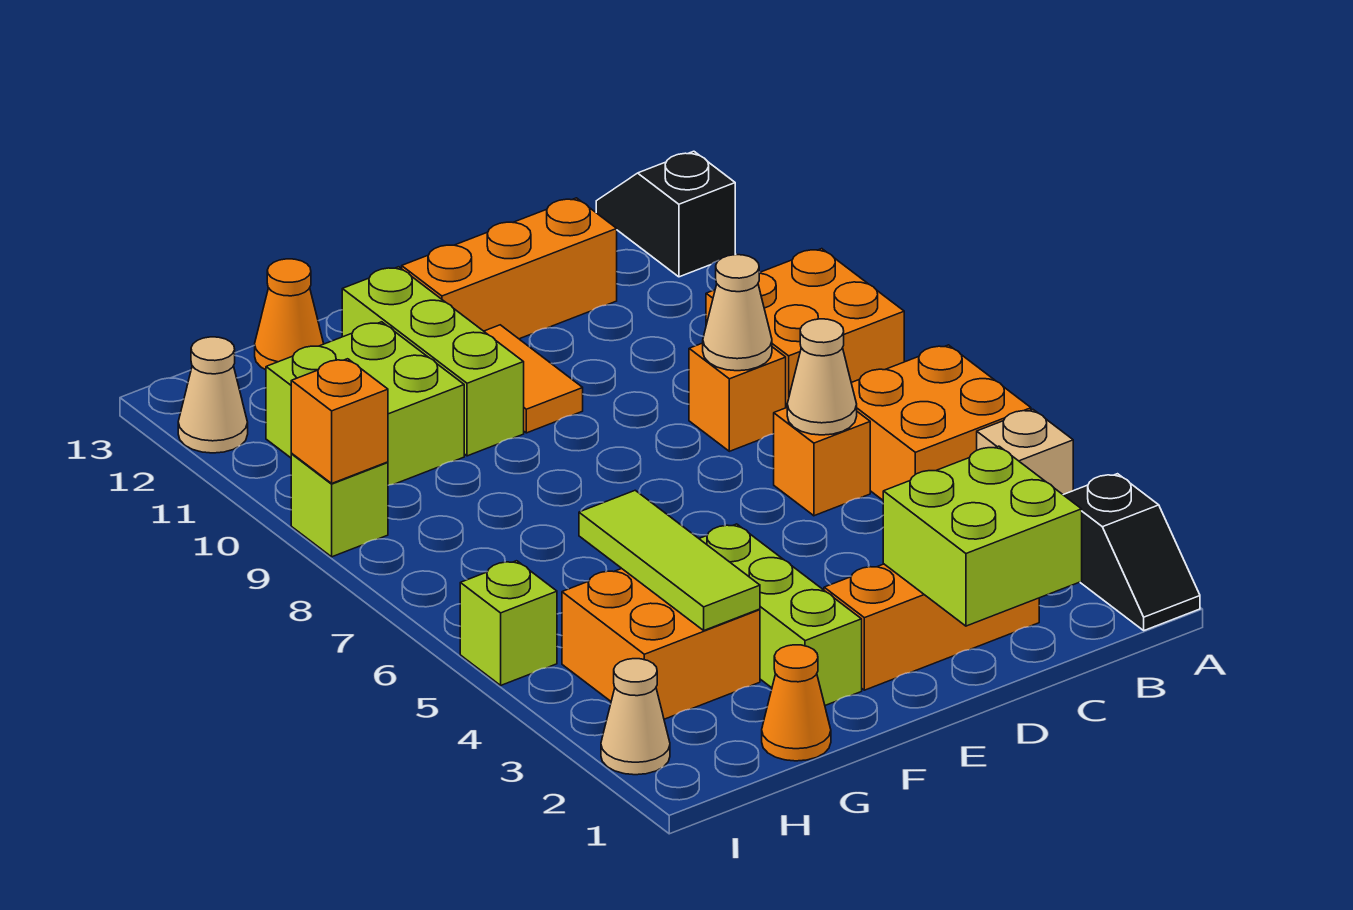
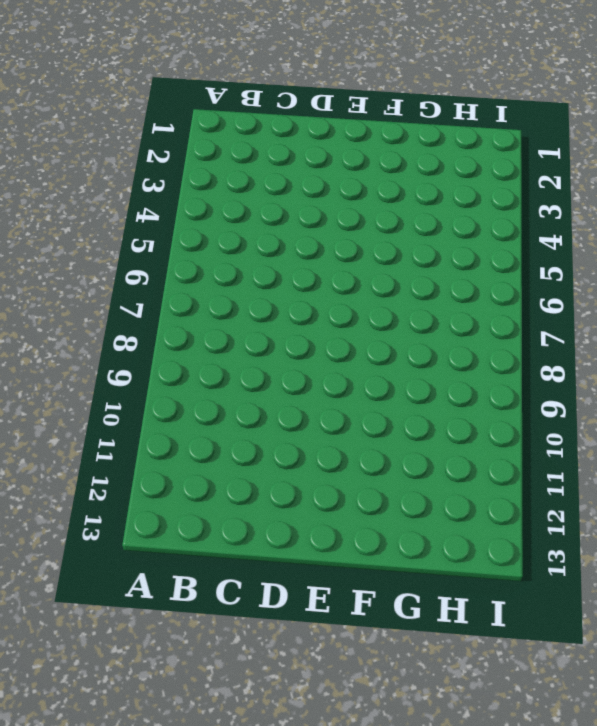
none -> black 1x2 slope [1064,474,1200,630]
none -> tan 1x1 brick [977,409,1073,495]
none -> orange 2x2 brick [851,345,1031,500]

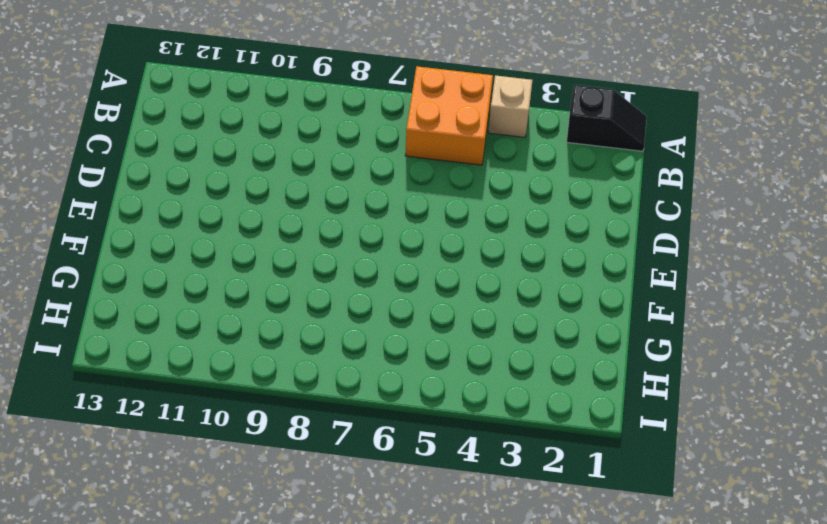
none -> orange 2x2 brick [706,249,904,408]
none -> black 1x2 slope [596,151,735,277]
none -> orange 1x3 brick [824,564,1039,690]

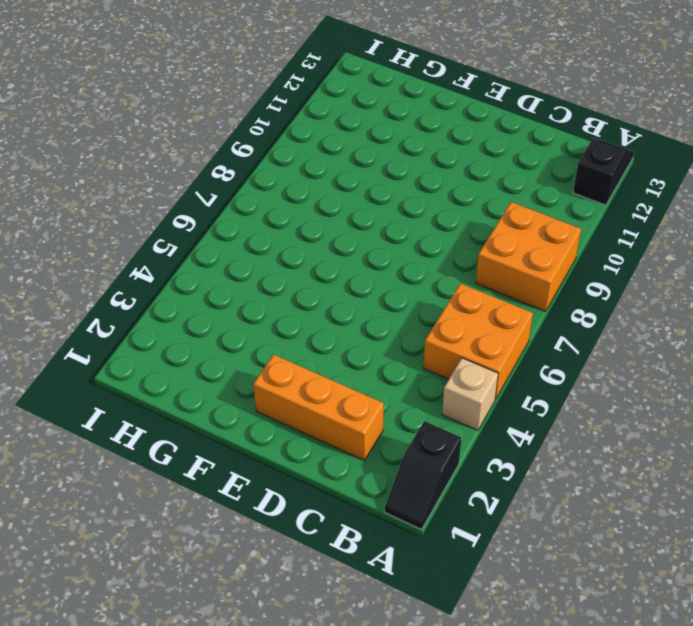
none -> orange 1x1 brick [774,408,870,516]
none -> orange 1x1 brick [689,343,786,451]
none -> orange 1x3 brick [402,198,617,339]

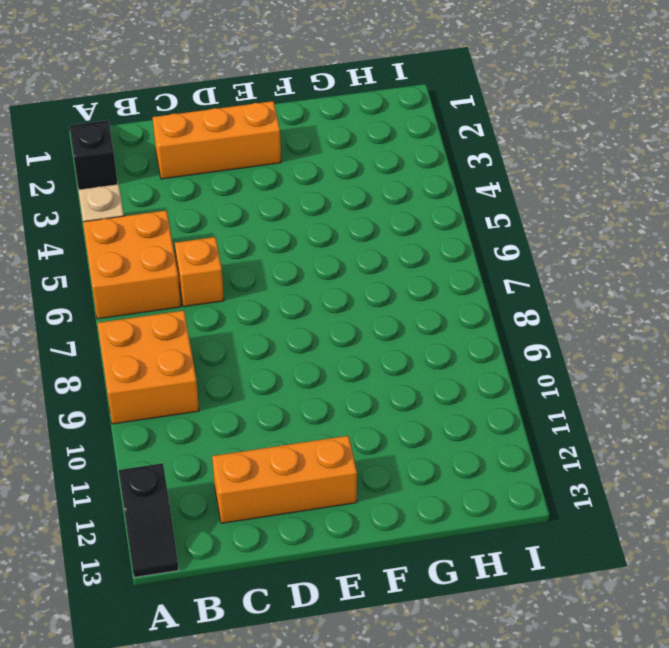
none -> orange 1x1 brick [689,343,786,451]
none -> orange 1x2 tile [484,325,583,433]
none -> lime 1x3 brick [699,524,862,705]

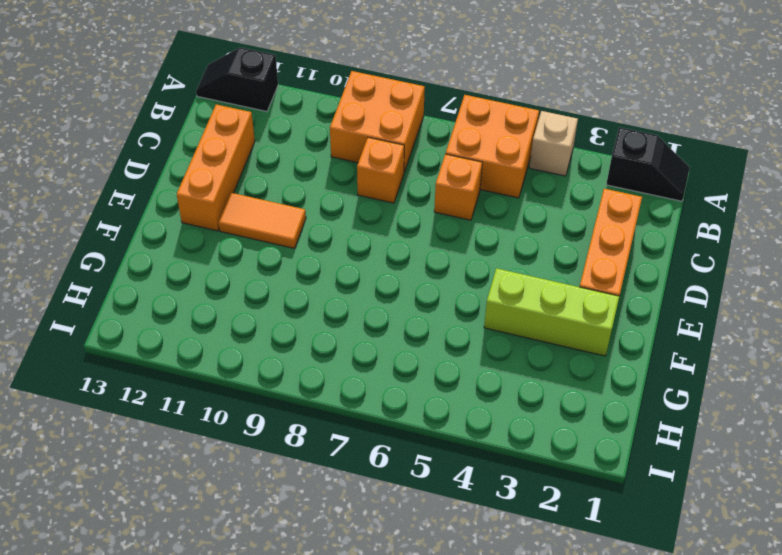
none -> lime 1x3 brick [342,267,524,456]
none -> orange 1x1 cone [762,645,831,761]
none -> orange 2x2 brick [562,569,760,719]

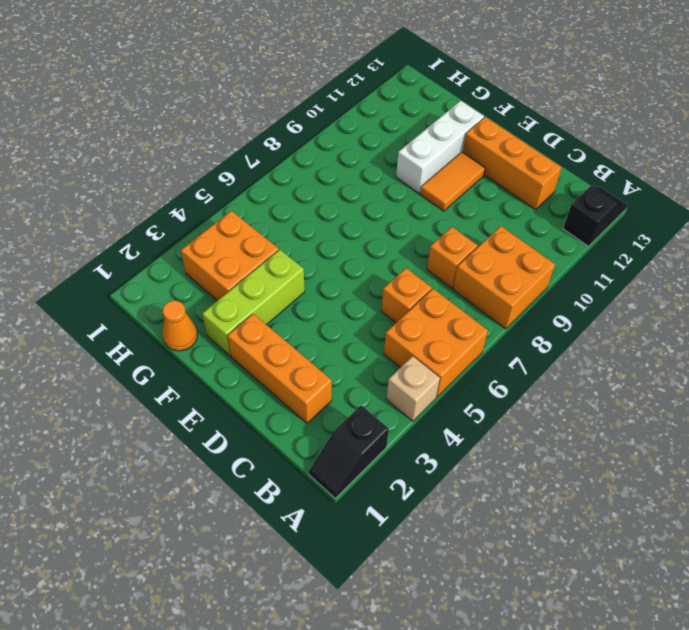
white 1x3 brick [396,101,484,193] -> lime 1x3 brick [342,267,524,456]
none -> lime 2x2 brick [266,322,464,485]
none -> orange 1x1 cone [255,259,324,370]
none -> tan 1x1 cone [601,659,670,775]

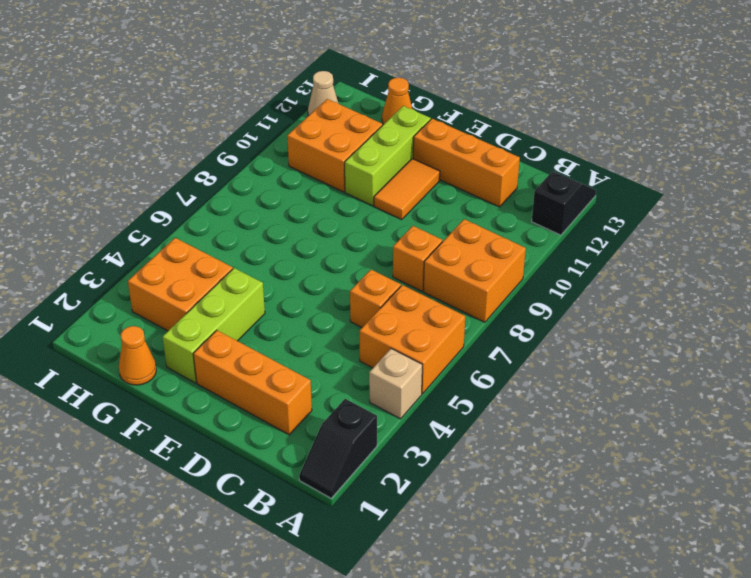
orange 2x2 brick [287,99,382,192] -> lime 2x2 brick [266,322,464,485]
none -> tan 1x1 cone [601,659,670,775]
none -> lime 1x1 brick [460,561,557,685]
none -> lime 1x1 brick [291,454,388,557]

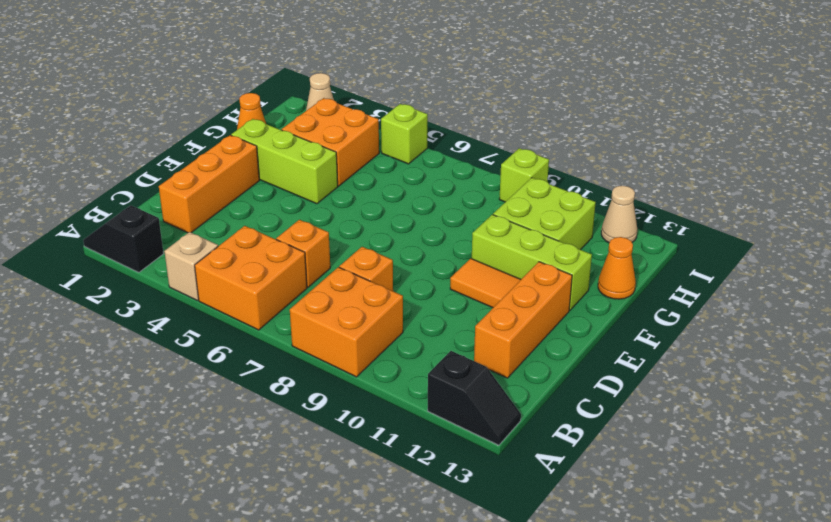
none -> lime 2x2 brick [883,446,1082,626]
none -> tan 1x1 cone [787,319,857,435]
none -> tan 1x1 cone [703,255,772,371]

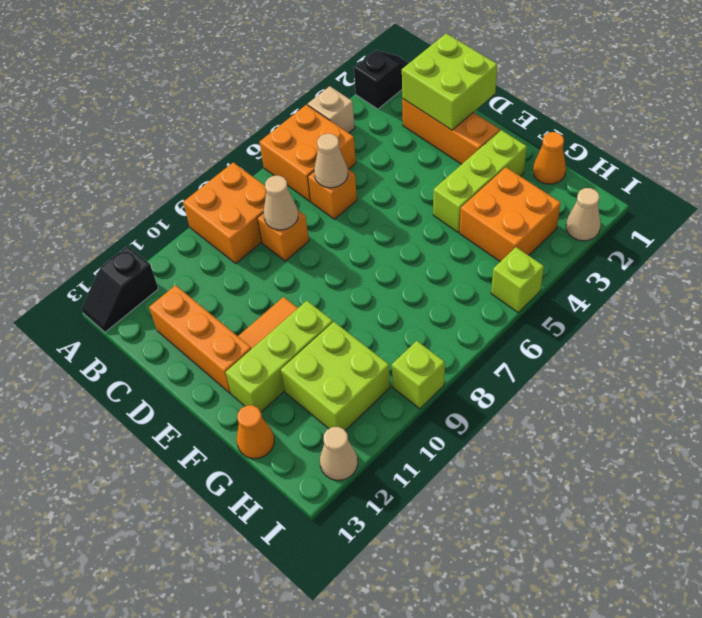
none -> lime 1x3 tile [579,490,760,630]
none -> orange 1x1 brick [291,359,388,483]

